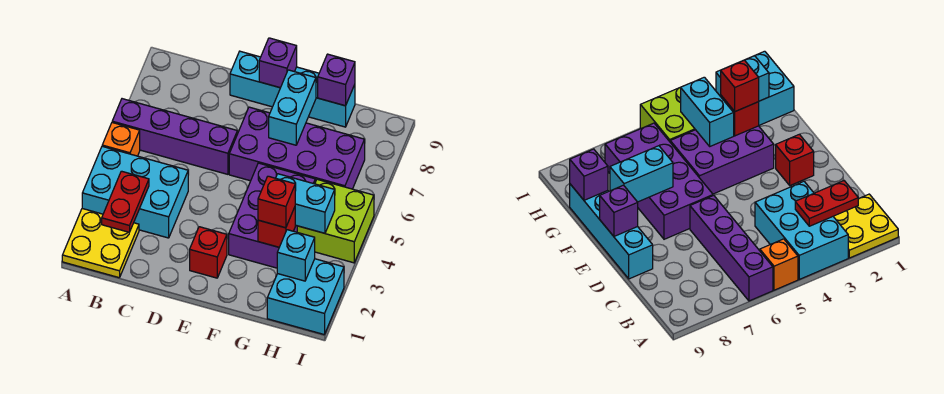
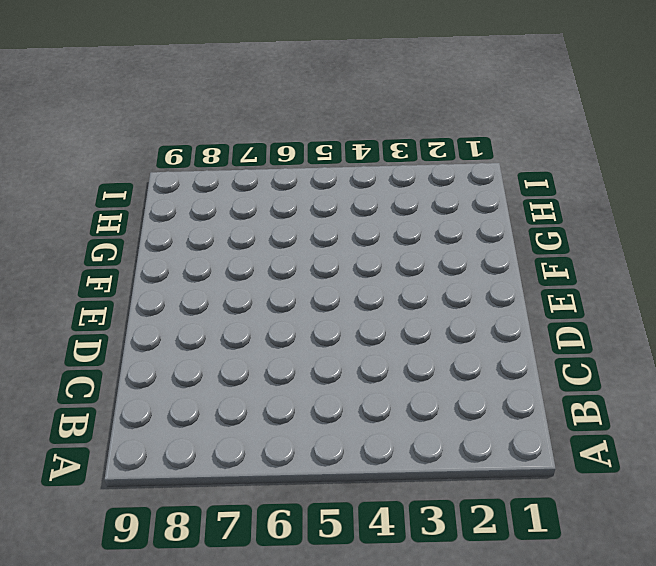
none -> yellow 2x2 plate [62,209,139,278]
none -> cyan 2x3 brick [82,146,188,238]
none -> orange 1x1 brick [102,123,140,156]

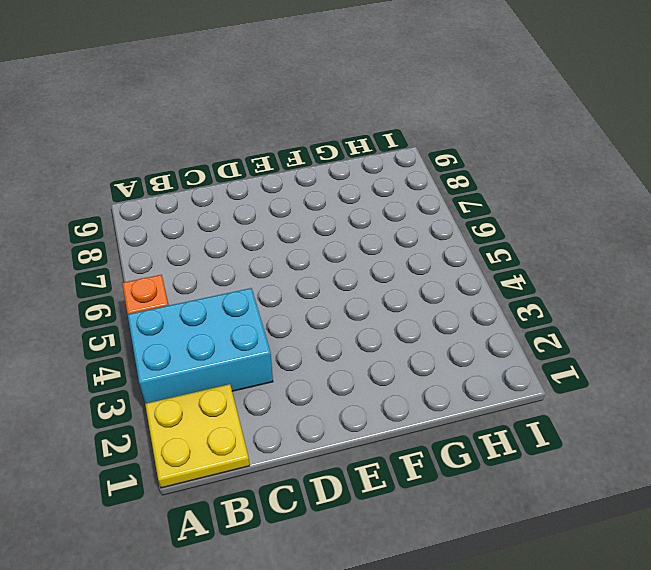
none -> purple 1x4 brick [112,99,237,174]
none -> cyan 1x4 brick [230,51,355,127]
none -> red 1x1 brick [190,227,227,278]

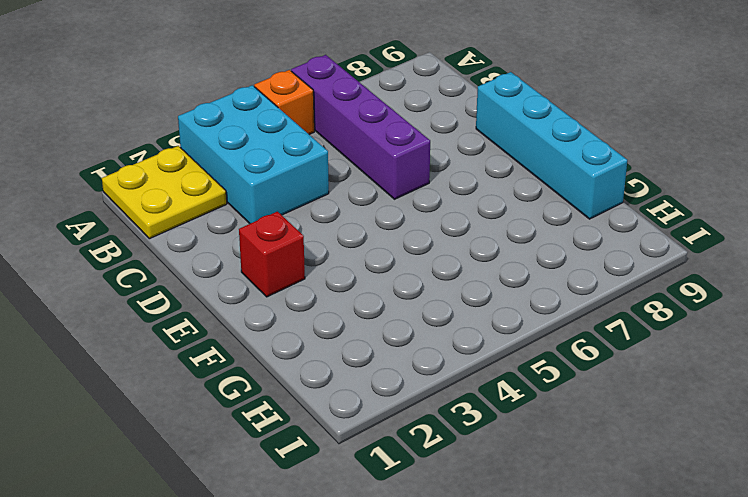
none -> purple 2x4 brick [229,107,365,189]
none -> purple 2x3 brick [229,163,315,268]
none -> cyan 2x2 brick [267,259,344,334]

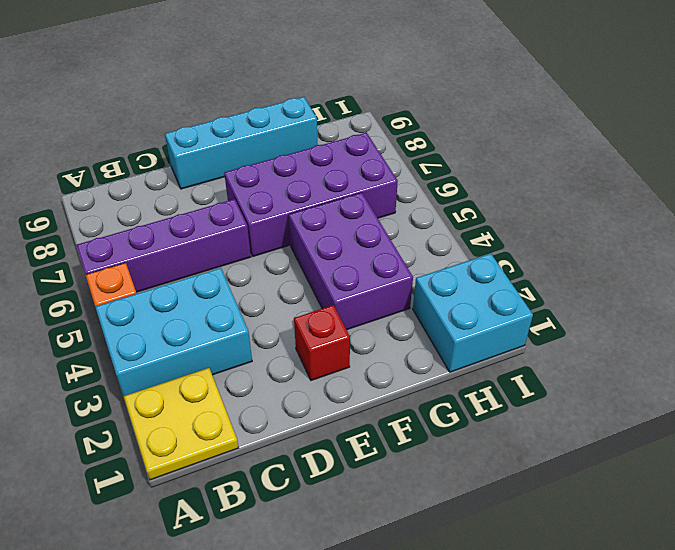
none -> lime 2x2 brick [297,179,374,263]
none -> red 1x2 plate [102,171,149,232]
none -> purple 1x1 brick [259,38,297,88]

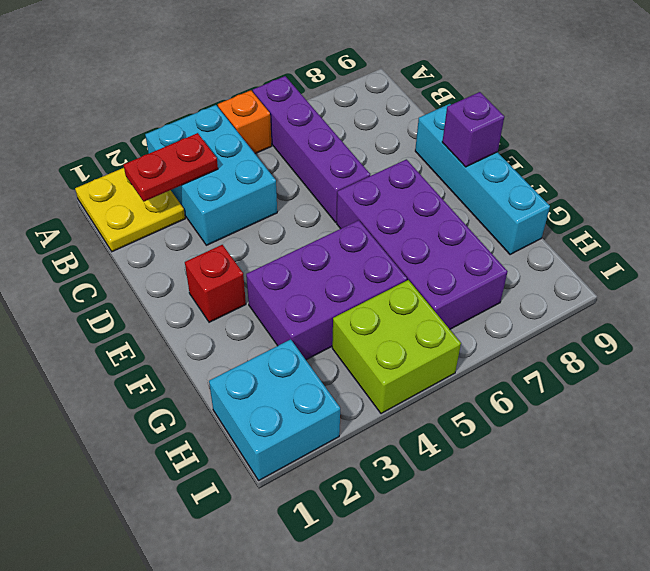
none -> cyan 1x2 brick [269,70,316,145]
none -> red 1x1 brick [258,207,295,247]
none -> cyan 1x2 brick [276,174,335,233]

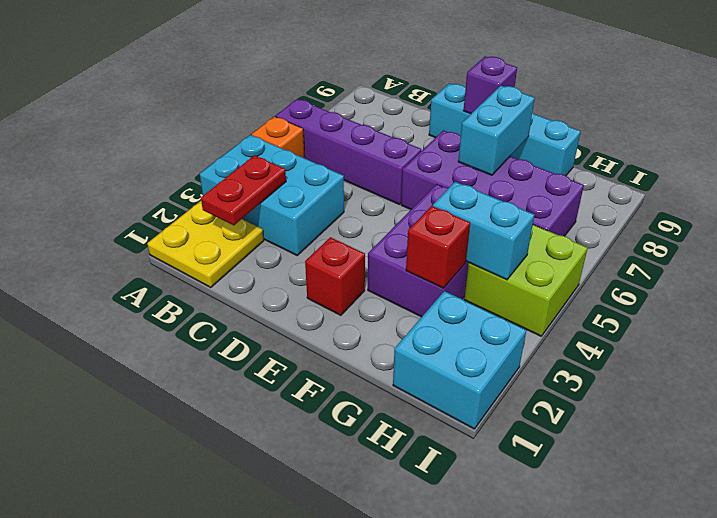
none -> purple 1x1 brick [318,54,355,106]
none -> cyan 1x1 brick [277,230,315,281]
none -> red 1x1 brick [258,176,295,228]

